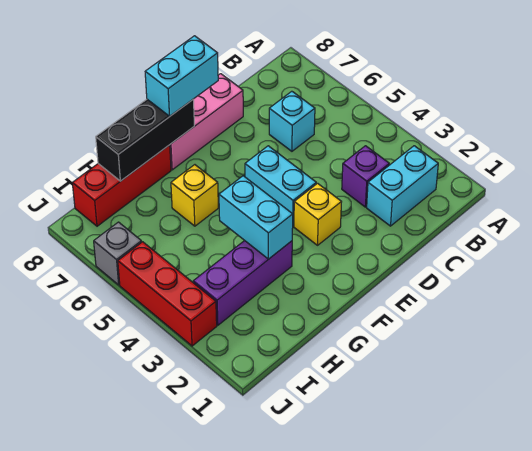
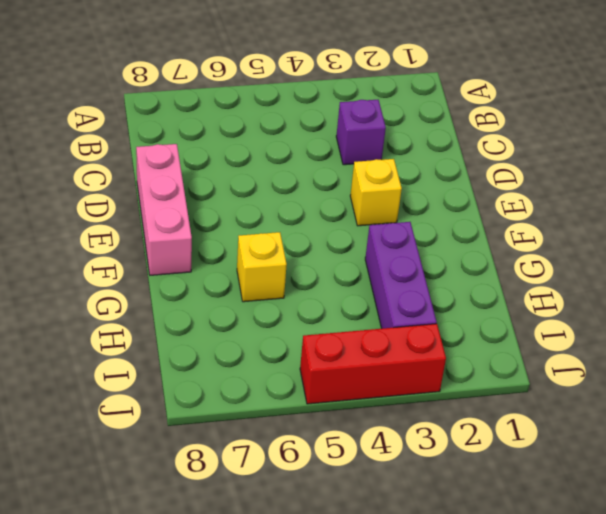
none -> cyan 1x2 brick [367,146,438,226]
none -> cyan 1x1 brick [269,91,315,151]
none -> cyan 1x2 brick [245,146,316,226]

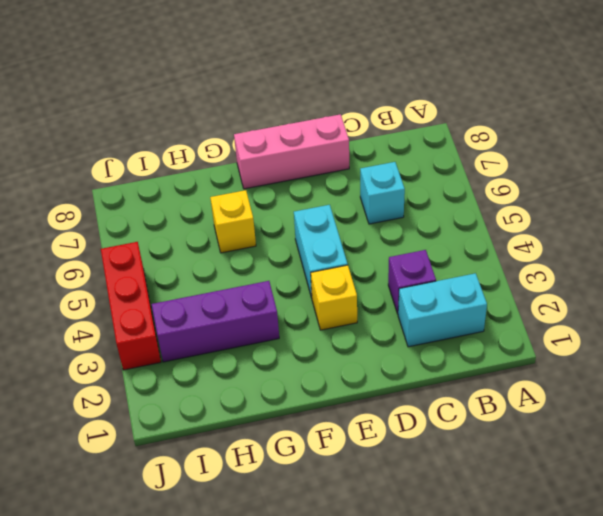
none -> red 1x3 brick [72,145,171,226]
none -> grey 1x1 brick [94,222,142,285]
none -> black 1x3 brick [96,99,194,181]

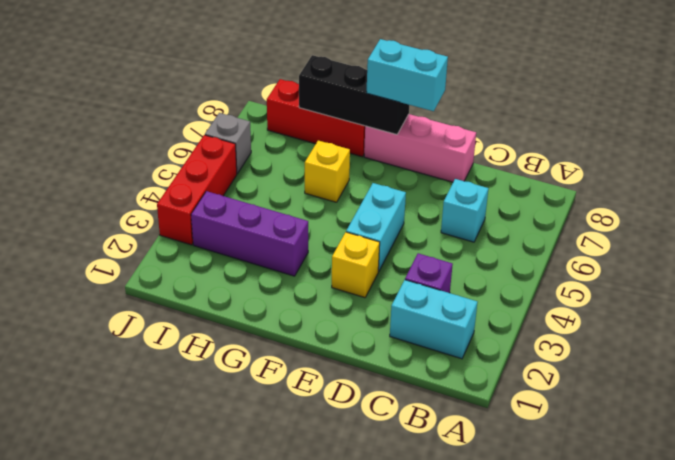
none -> cyan 1x2 brick [219,176,293,259]

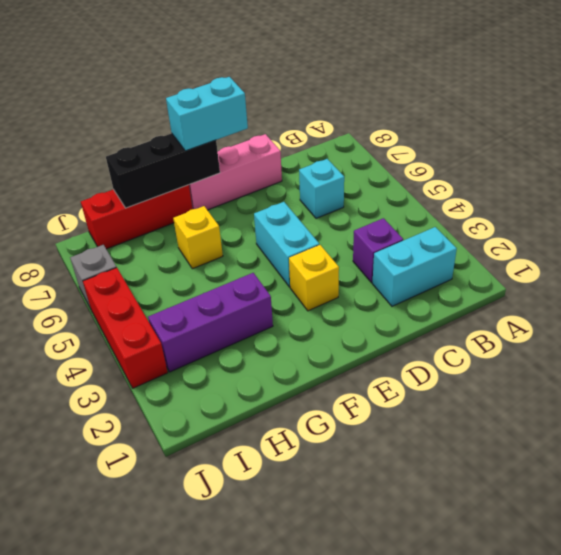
none -> cyan 1x2 brick [219,176,293,259]

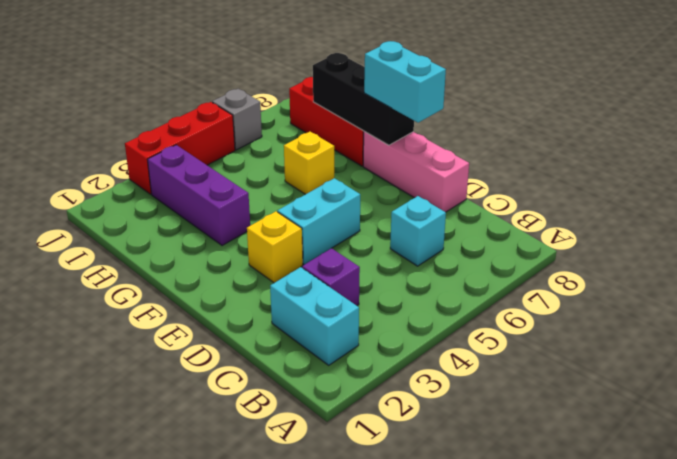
none -> cyan 1x2 brick [219,176,293,259]

